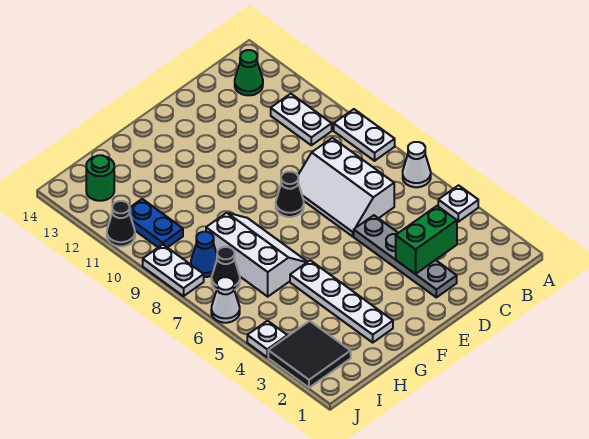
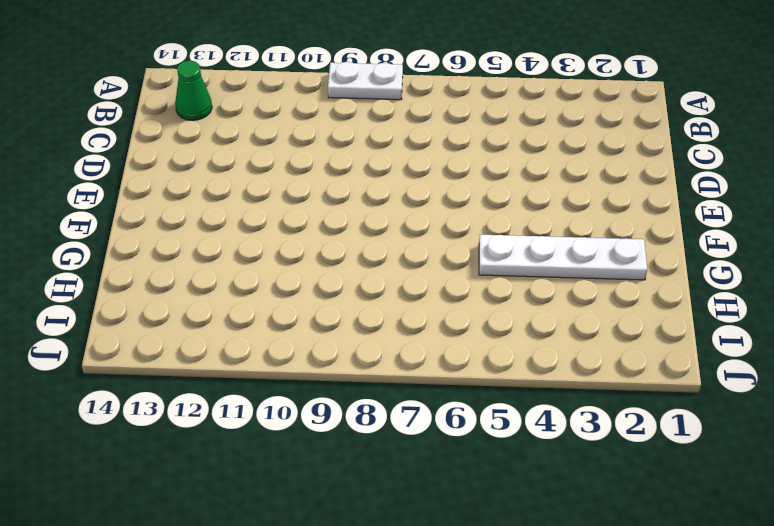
none -> white 1x1 plate [438,185,478,222]
none -> white 1x1 cone [403,142,431,187]
none -> white 1x2 plate [271,94,332,145]

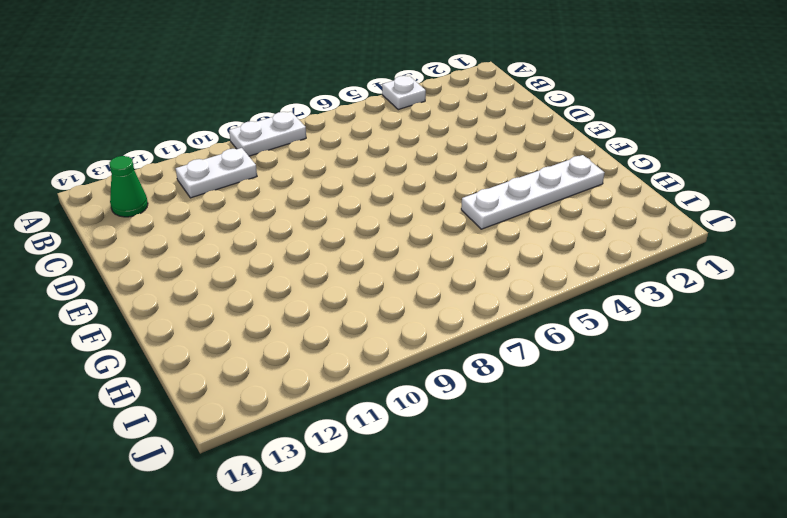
none -> white 1x1 cone [403,142,431,187]
none -> white 2x3 slope [298,138,394,236]
none -> grey 1x4 plate [354,215,457,297]

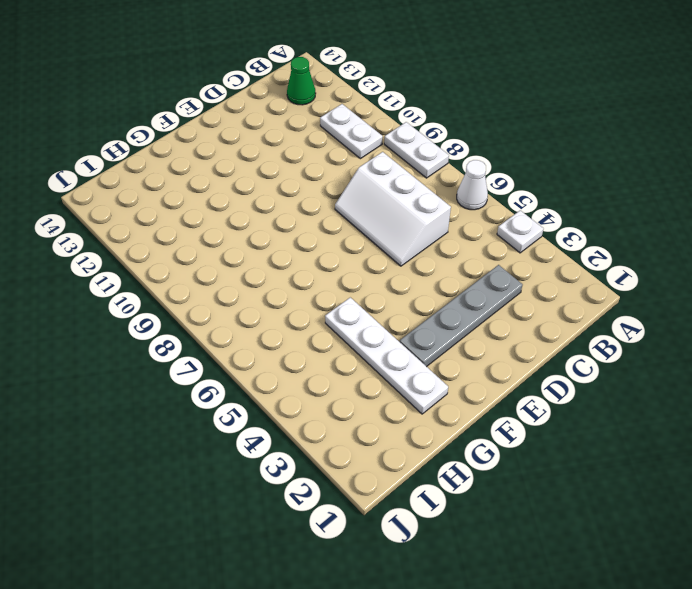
grey 1x4 plate [400,265,522,367] -> grey 1x4 plate turned to [354,215,457,297]
none -> black 1x1 cone [276,172,304,217]
none -> white 2x3 slope [206,213,307,297]
none -> black 2x2 tile [268,321,351,388]

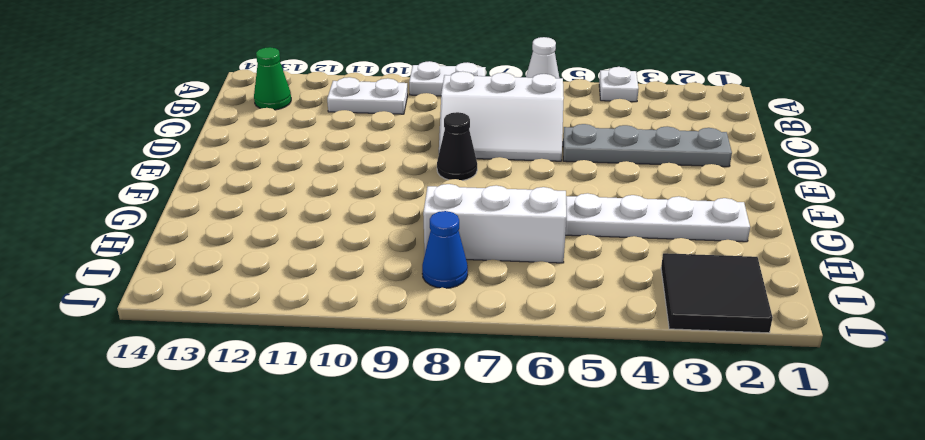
none -> black 1x1 cone [212,247,240,290]
none -> blue 1x2 plate [129,199,183,248]
none -> green 1x1 round brick [86,155,114,201]

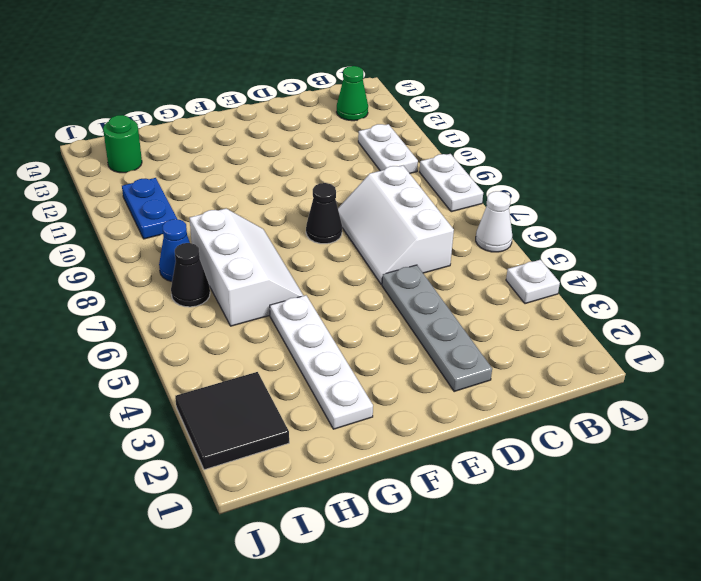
none -> white 1x1 plate [247,321,287,357]
none -> white 1x1 cone [211,277,240,323]
none -> white 1x2 plate [143,245,204,296]

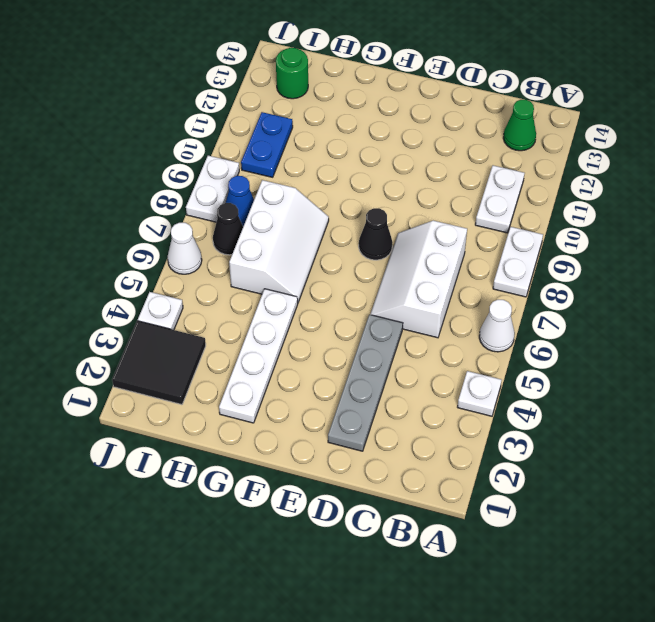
none -> black 1x1 cone [107,201,135,246]
none -> green 1x2 brick [396,206,457,274]

